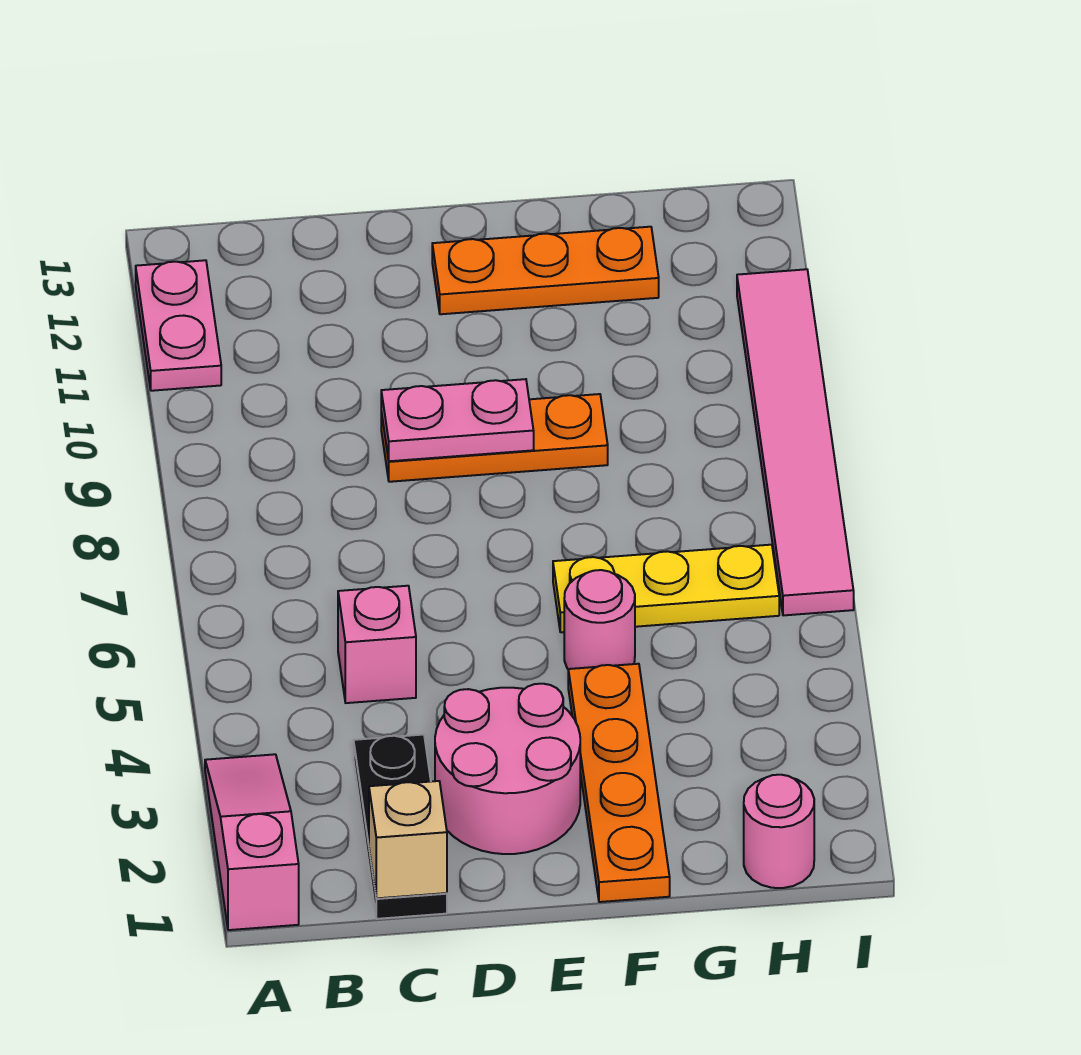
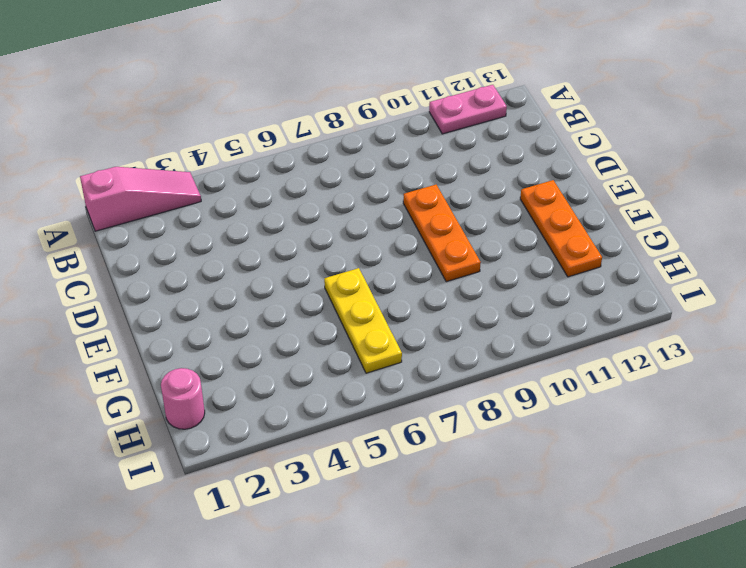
none -> black 1x3 plate [354,735,447,919]
none -> pink 1x1 brick [338,586,416,703]
none -> pink 2x2 round brick [435,684,580,854]

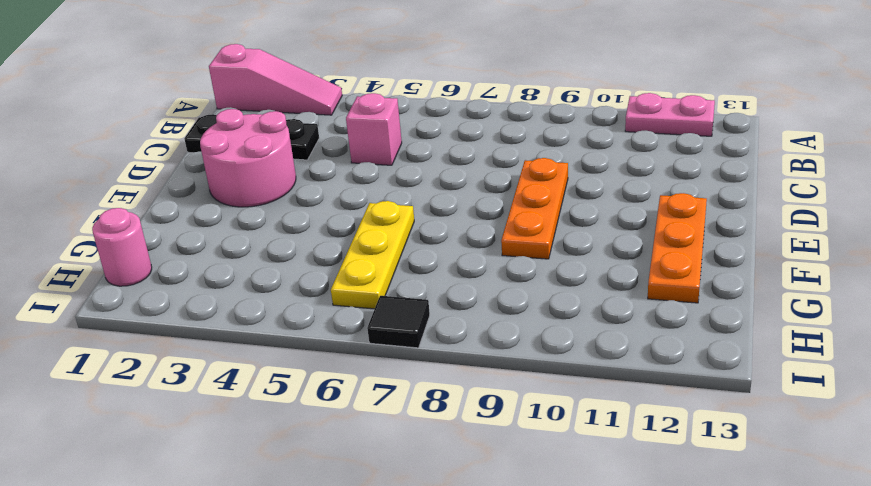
black 1x1 tile [367,296,430,348] -> pink 1x6 tile [737,269,854,615]
none -> orange 1x4 plate [568,664,670,902]
none -> pink 1x1 round brick [564,570,635,669]
none -> tan 1x1 brick [369,781,447,898]

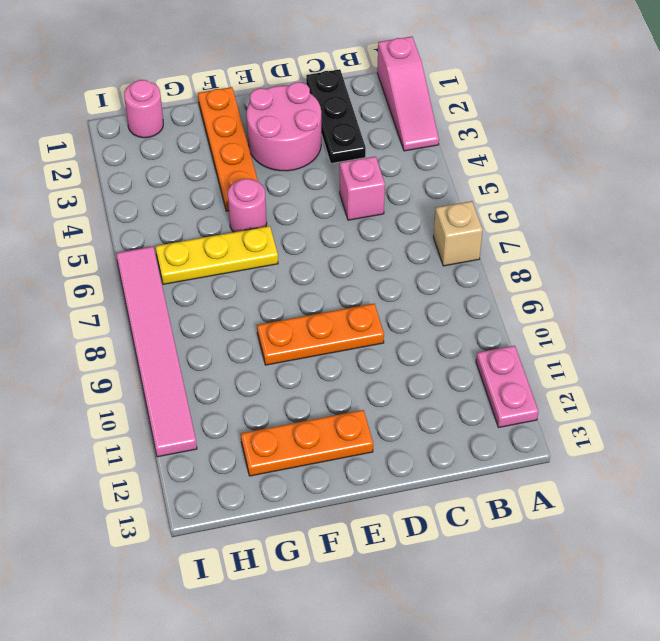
tan 1x1 brick [433,201,483,266] -> tan 1x1 brick moved to [369,781,447,898]
none -> pink 1x2 plate [381,379,534,461]

